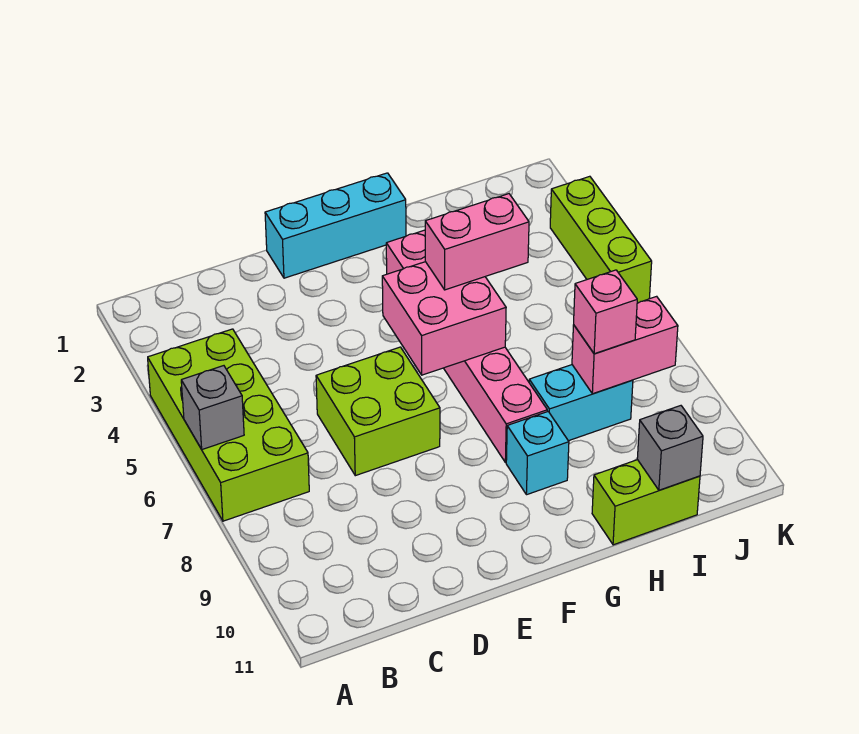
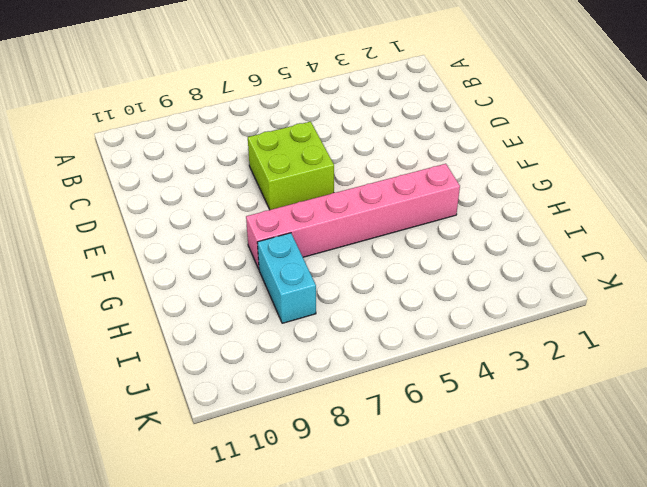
none -> lime 2x4 brick [148,329,309,521]
none -> cyan 1x3 brick [265,173,406,278]
none -> cyan 1x1 brick [506,412,569,495]

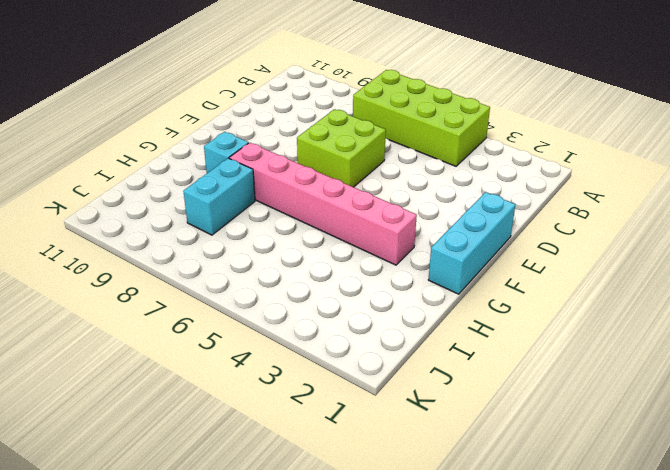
none -> lime 1x2 brick [592,460,700,545]
none -> lime 1x3 brick [550,176,652,303]
none -> grey 1x1 brick [181,366,244,449]

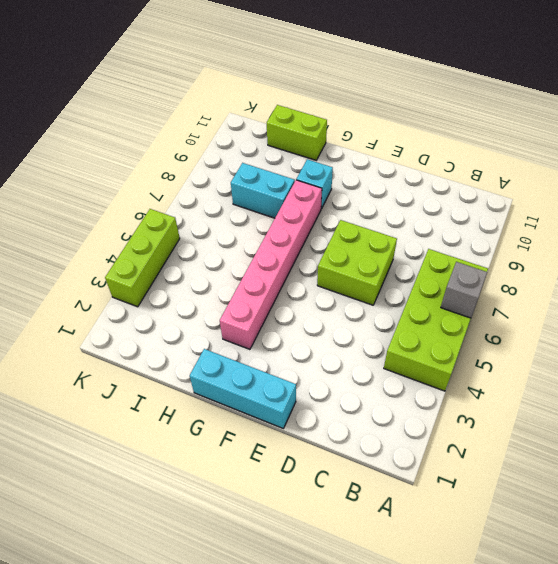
none -> pink 2x2 brick [382,262,506,375]
none -> pink 1x2 brick [572,296,678,394]
none -> grey 1x1 brick [637,406,703,490]

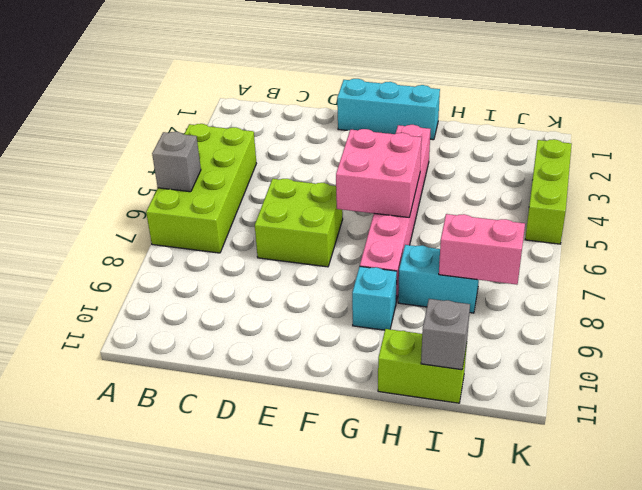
none -> pink 1x2 brick [425,194,529,290]
none -> pink 1x1 brick [574,270,637,354]

